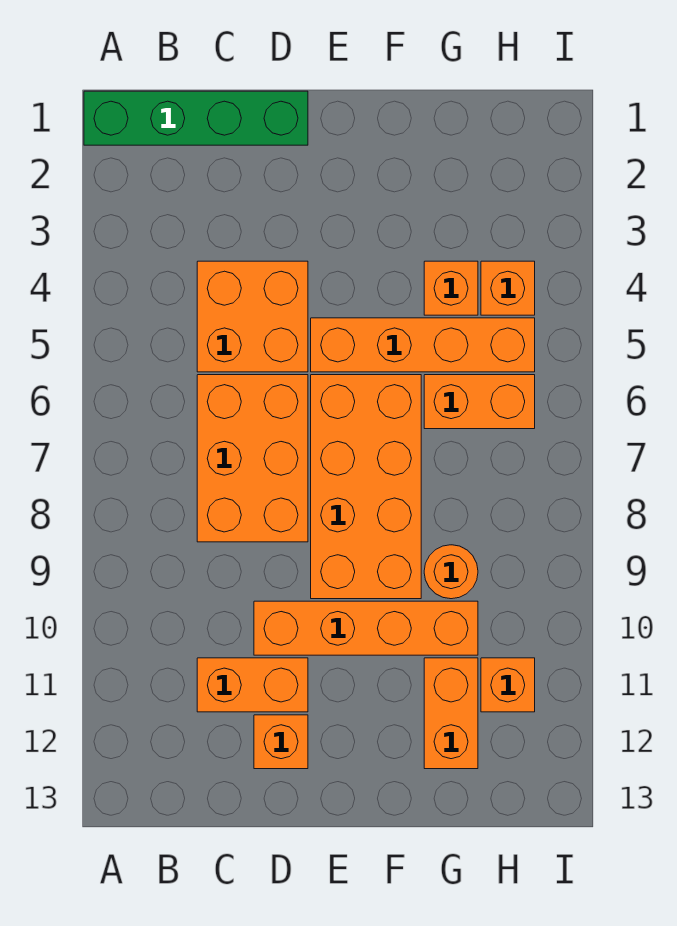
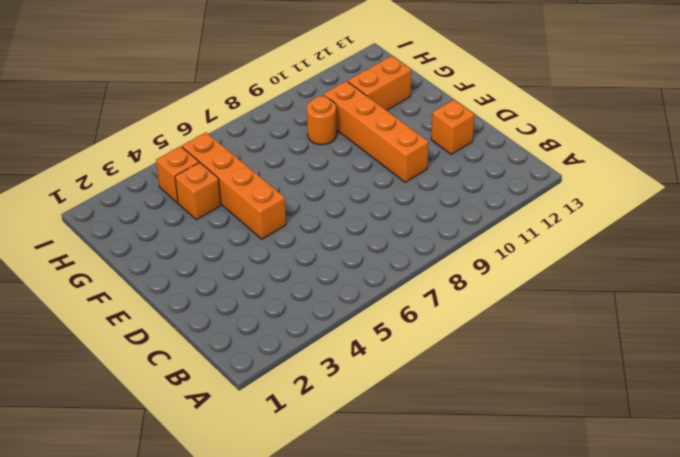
none -> green 1x4 brick [84,91,308,145]
none -> orange 2x2 brick [197,261,308,372]
none -> orange 2x3 brick [197,375,308,542]

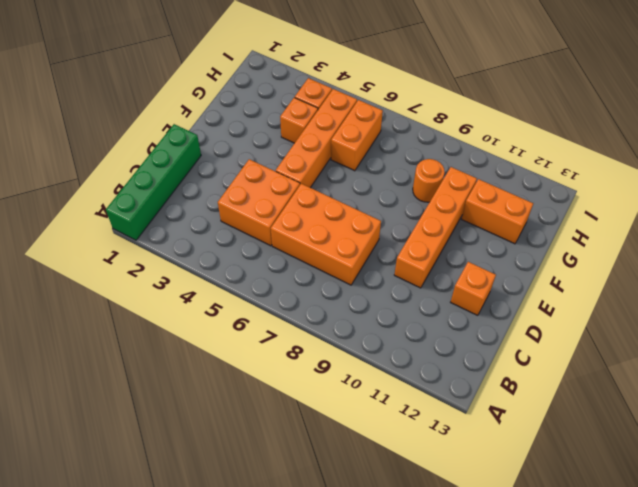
none -> orange 1x2 brick [197,658,308,712]
none -> orange 2x4 brick [311,375,421,599]
none -> orange 1x1 brick [481,658,535,712]

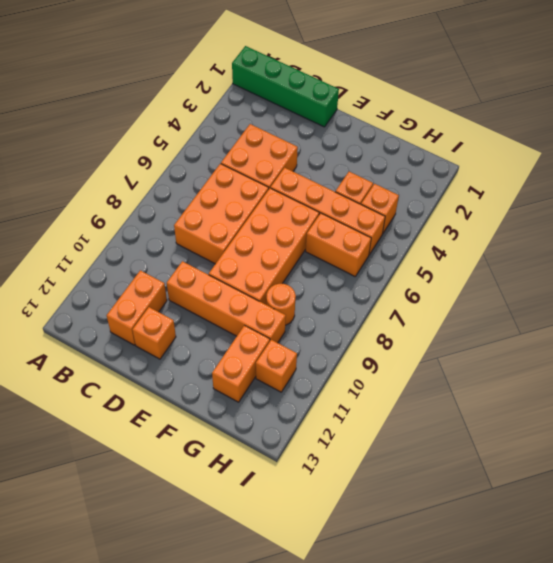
orange 1x2 brick [107,270,167,345] -> orange 1x2 brick turned to [197,658,308,712]

